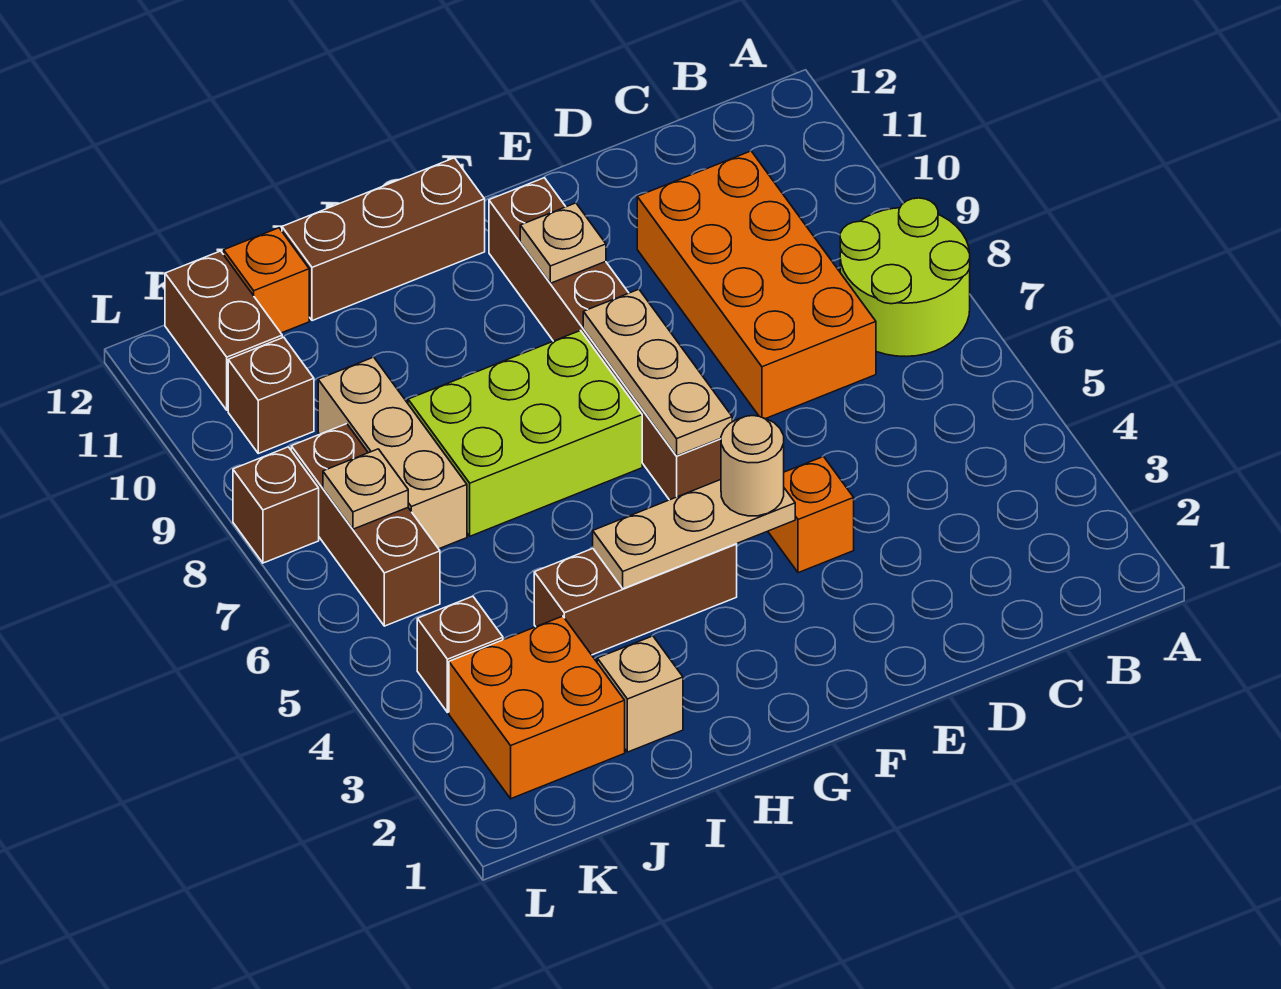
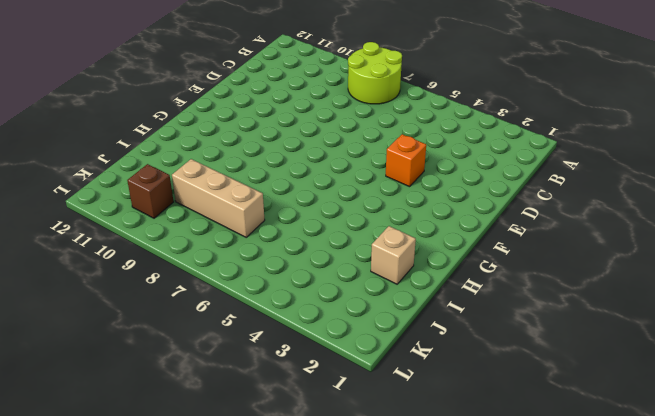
none -> orange 2x4 brick [637,151,876,419]
none -> brown 1x6 brick [489,178,721,500]
none -> brown 1x3 brick [534,544,737,655]

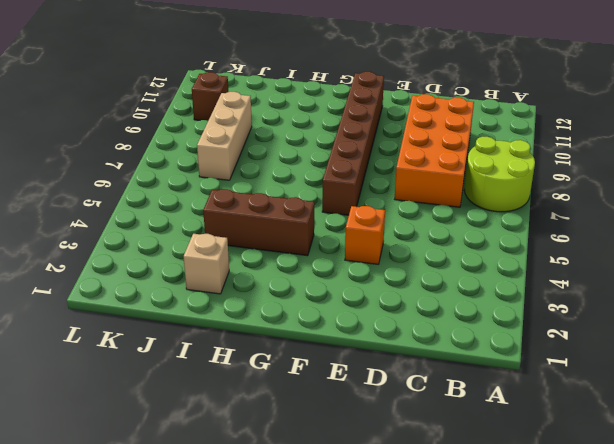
none -> lime 2x3 brick [408,331,642,536]
none -> brown 1x3 brick [282,158,485,321]
none -> orange 2x2 brick [449,616,625,799]

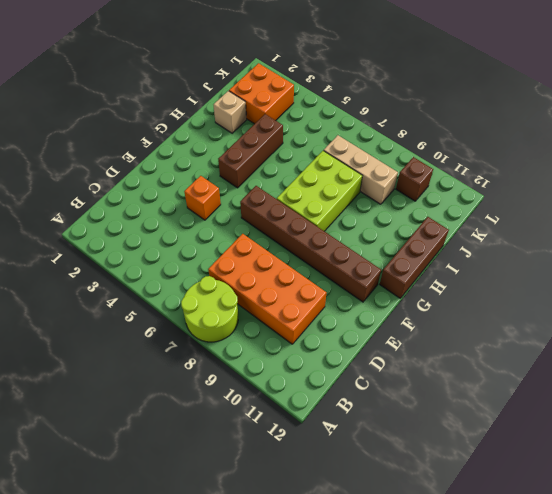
none -> orange 1x1 brick [224,228,309,333]
none -> brown 1x1 brick [417,596,503,712]
none -> brown 1x3 brick [291,424,440,626]

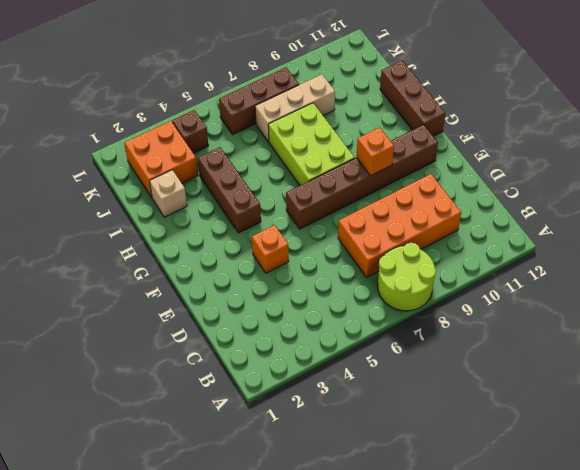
orange 1x1 brick [356,128,394,176] -> orange 1x1 brick moved to [224,228,309,333]
none -> brown 1x1 brick [228,337,314,453]
none -> brown 1x2 brick [165,251,282,410]
none -> brown 1x1 brick [233,447,319,563]

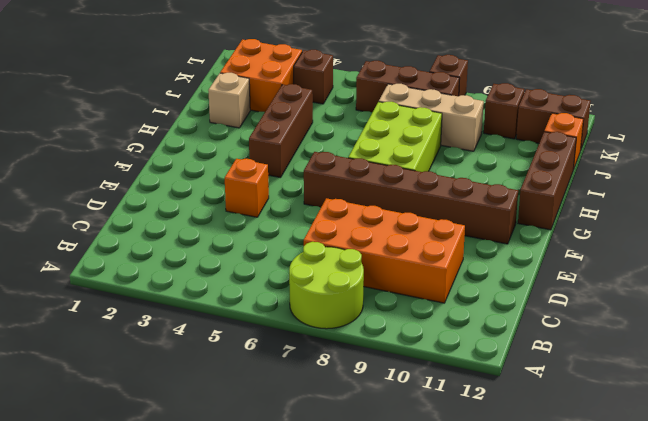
none -> tan 1x3 plate [593,480,795,589]
none -> tan 1x3 plate [583,289,732,456]
none -> tan 1x1 plate [520,203,606,283]

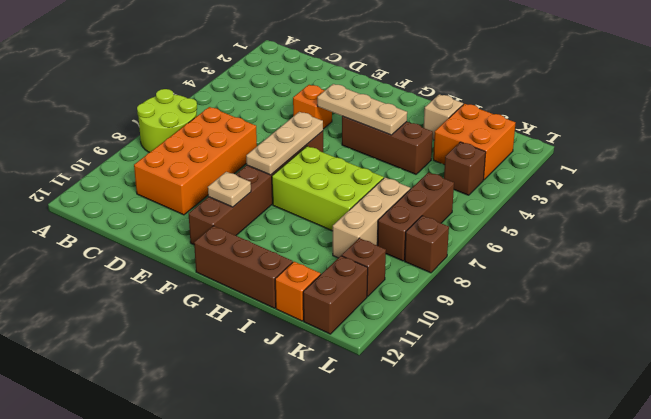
none -> tan 1x1 plate [323,449,408,529]
none -> tan 1x1 round brick [721,416,784,516]

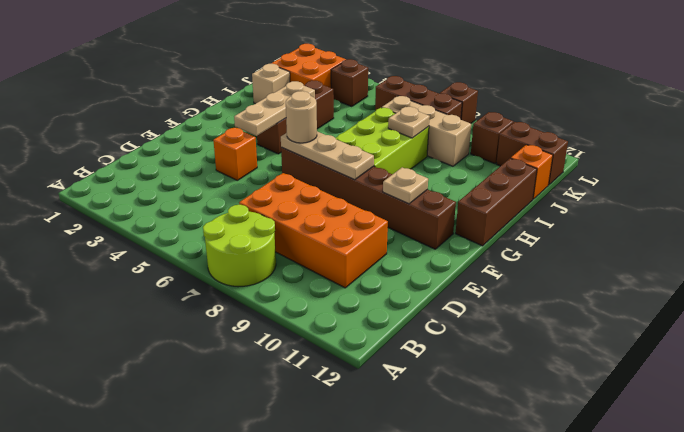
tan 1x1 round brick [286,91,317,143] -> tan 1x1 round brick moved to [721,416,784,516]
tan 1x1 plate [388,107,430,138] -> tan 1x1 plate moved to [323,449,408,529]

